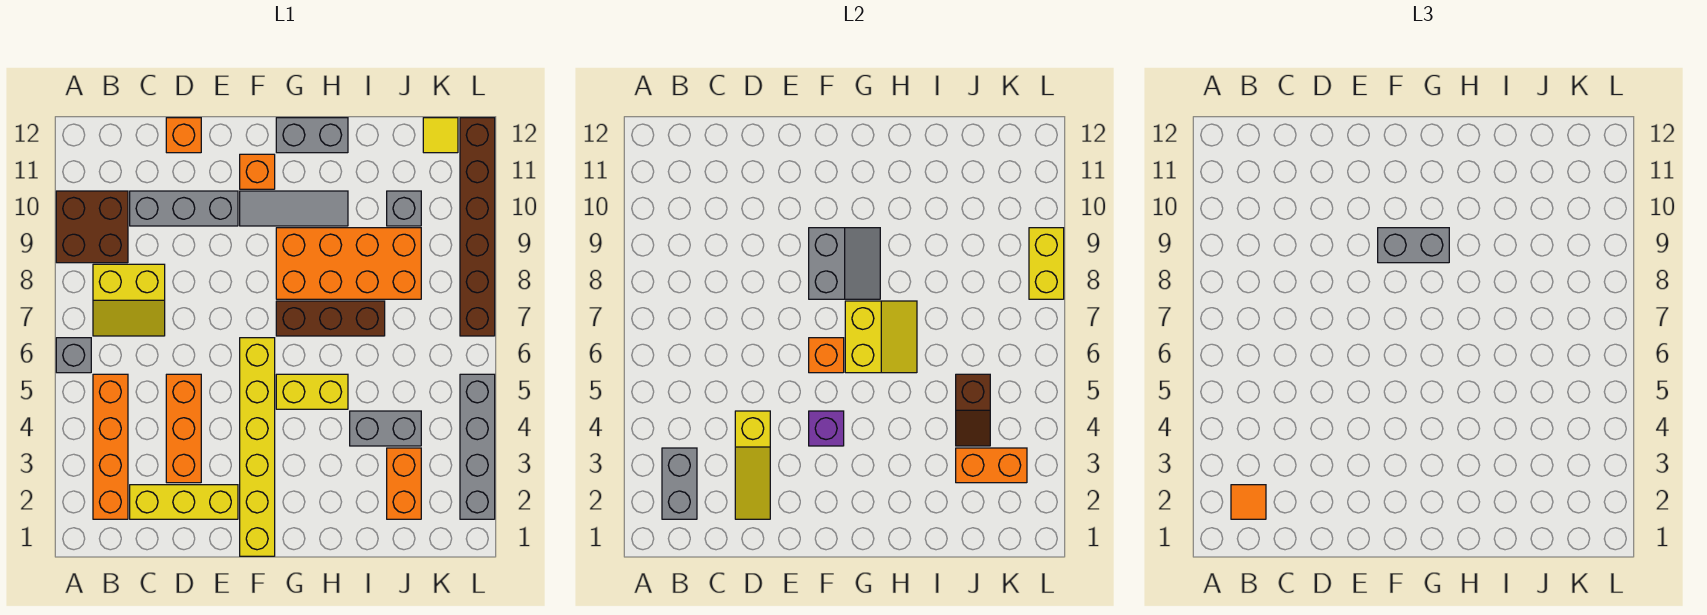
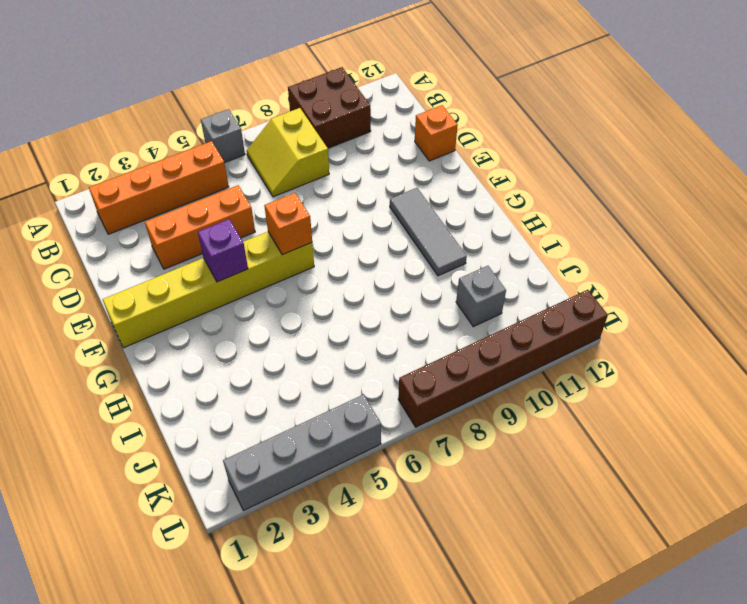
none -> yellow 1x3 brick [130,485,238,519]
none -> grey 1x3 brick [130,191,238,226]
none -> orange 1x1 brick [240,154,275,189]
none -> yellow 1x2 brick [276,374,348,409]

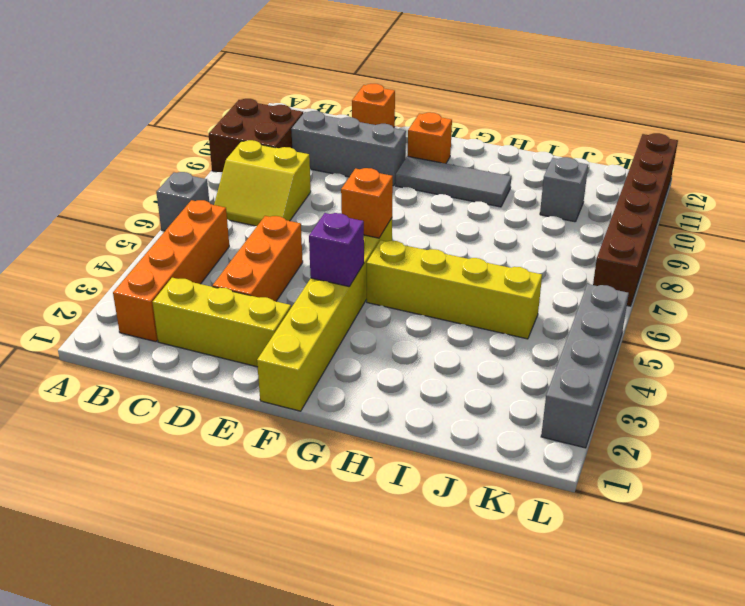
yellow 1x4 brick [367,240,542,339] -> yellow 1x2 brick [276,374,348,409]
none -> brown 1x3 brick [276,301,385,336]
none -> orange 2x4 brick [276,228,421,299]
none -> grey 1x2 brick [276,118,348,153]
none -> grey 1x2 brick [350,411,421,446]

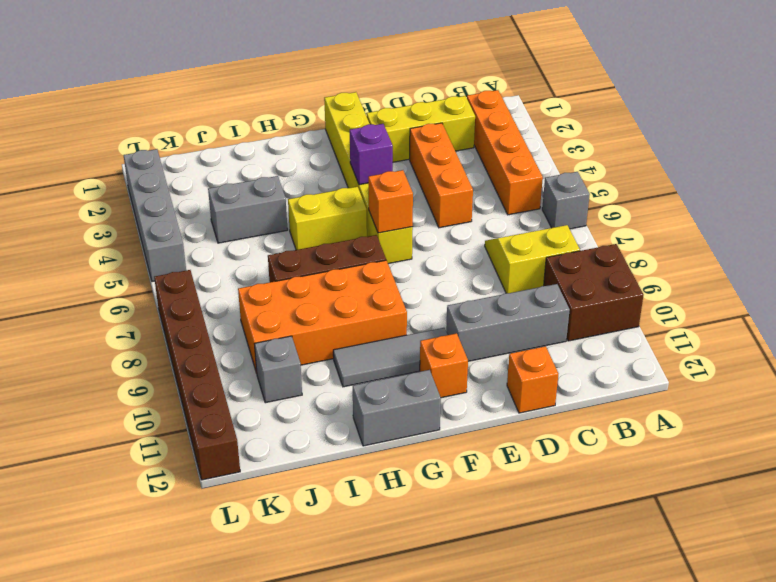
none -> orange 1x2 brick [387,448,421,519]
none -> yellow 1x1 tile [423,118,458,153]
none -> grey 1x2 brick [662,448,697,519]
none -> yellow 1x3 slope [735,411,770,519]

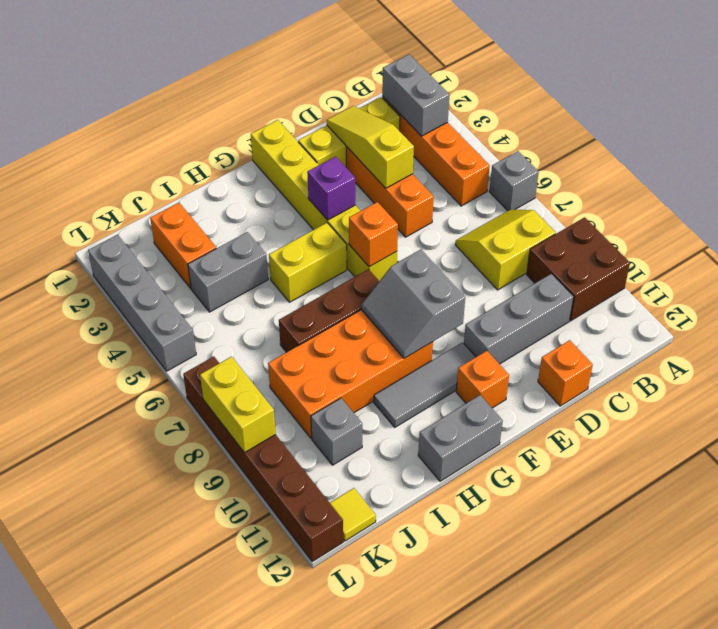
none -> yellow 2x2 slope [845,301,917,373]
none -> orange 1x2 brick [956,448,1027,483]
none -> brown 1x2 slope [956,374,990,446]
none -> orange 1x1 tile [1231,485,1266,519]

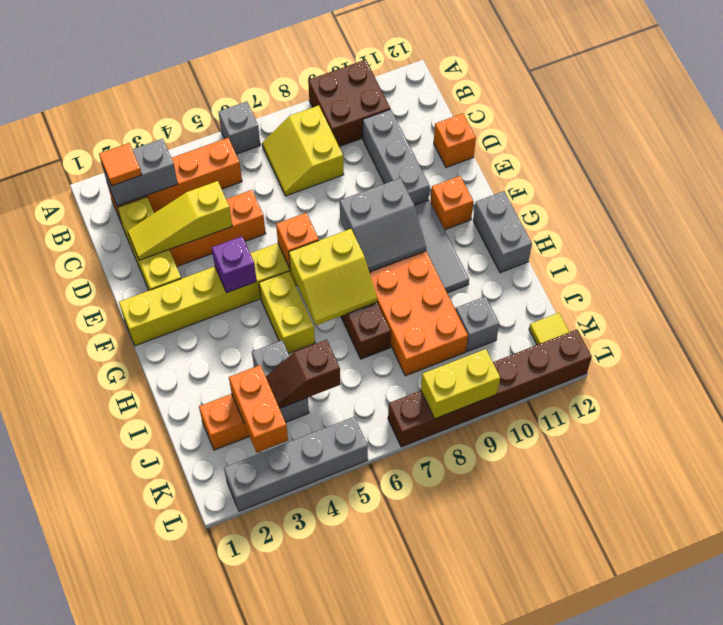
none -> grey 1x2 brick [1378,228,1449,263]

